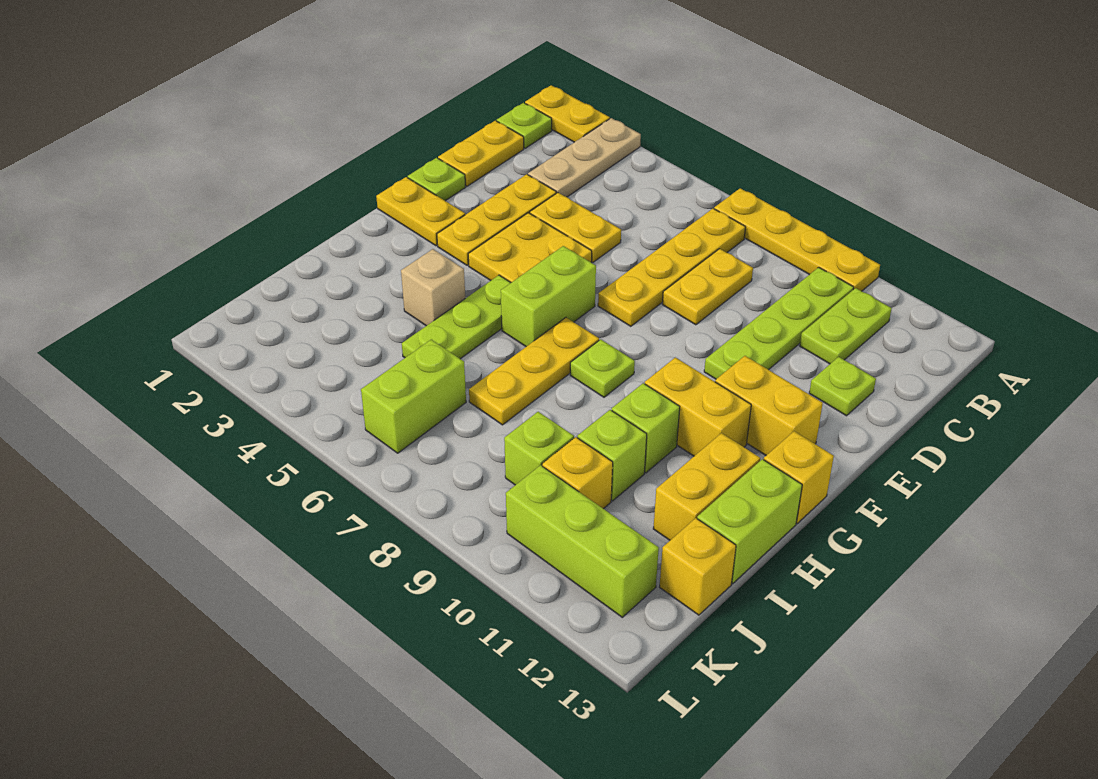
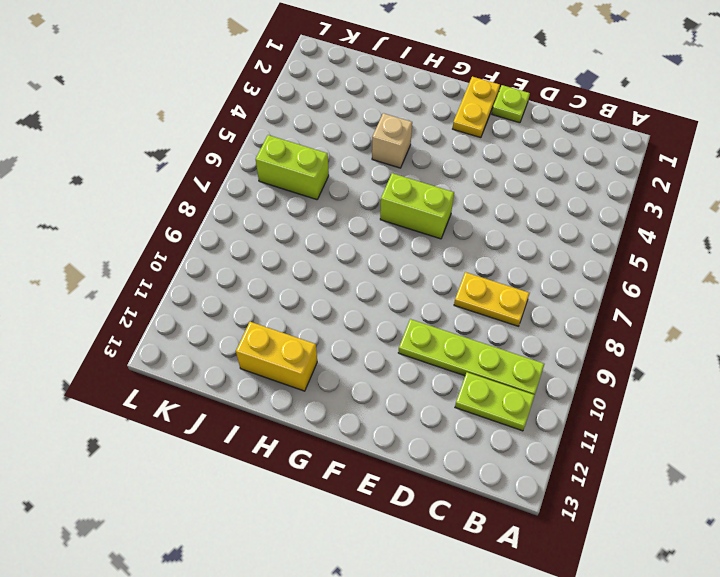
none -> yellow 1x2 plate [525,85,610,142]
none -> tan 1x3 plate [528,118,641,197]
none -> yellow 1x4 plate [714,188,880,291]
none -> lime 1x1 plate [497,103,552,148]

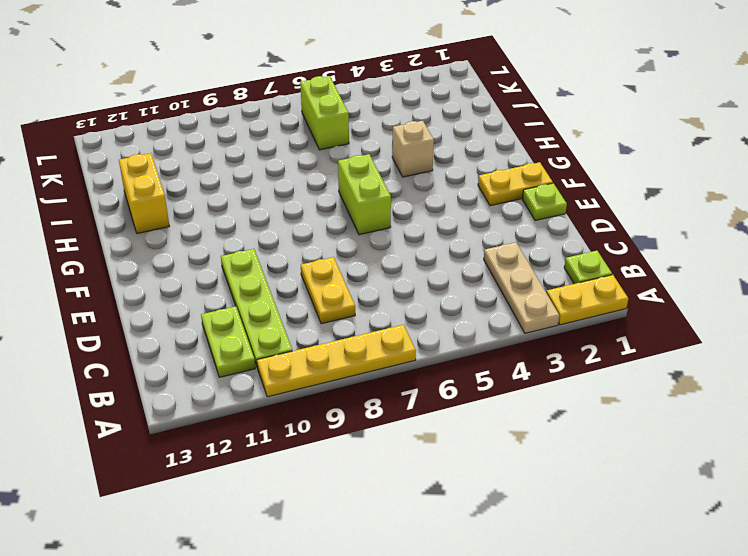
none -> yellow 1x4 plate [598,209,746,326]
none -> yellow 1x2 plate [438,121,524,186]
none -> yellow 1x3 plate [437,174,556,265]
none -> yellow 1x2 plate [530,193,621,262]

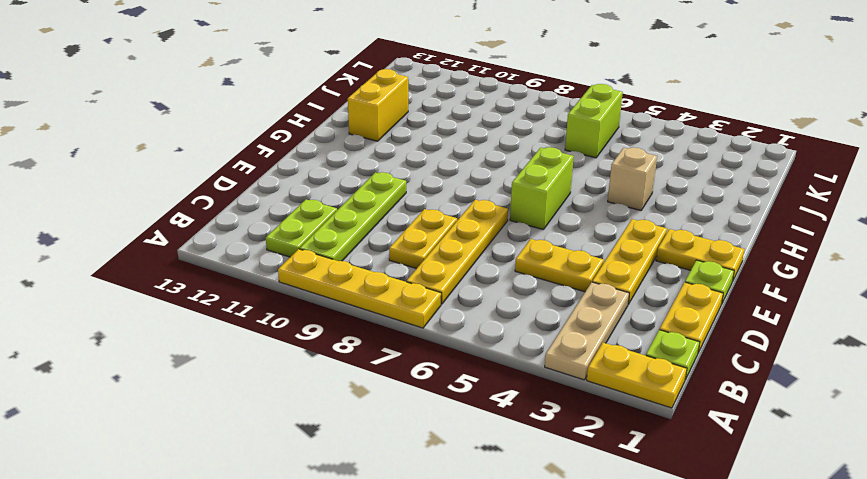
none -> lime 1x1 plate [809,357,876,416]
none -> yellow 2x2 plate [468,213,592,283]
none -> yellow 1x2 brick [715,356,823,455]
none -> lime 1x3 plate [402,275,511,359]

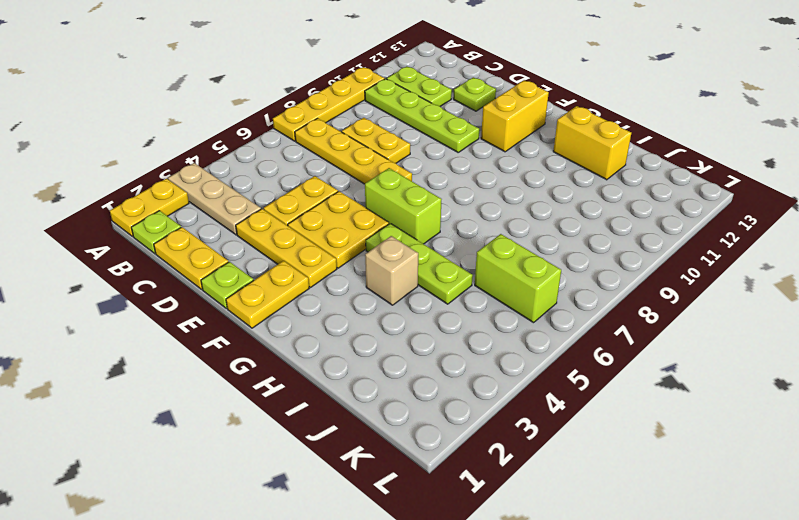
none -> yellow 1x3 plate [469,318,599,425]
none -> lime 1x1 plate [570,339,635,397]
none -> yellow 1x2 brick [645,357,751,456]
none -> yellow 1x1 brick [764,431,834,523]

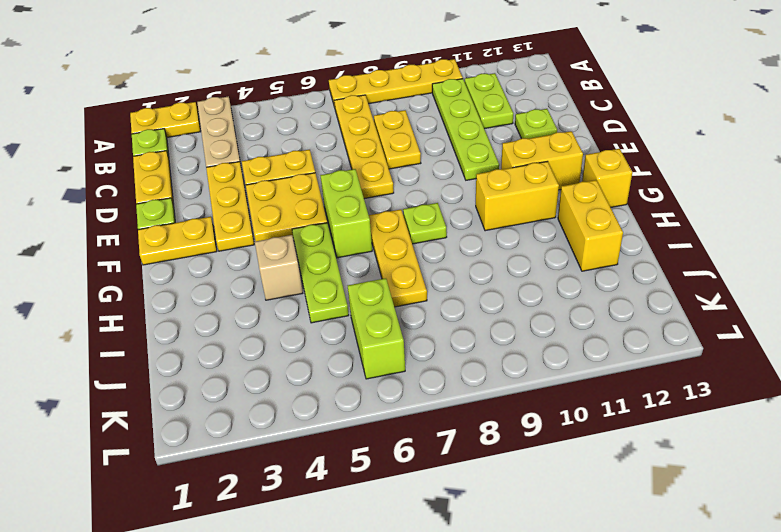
none -> lime 1x1 brick [612,383,680,473]
none -> lime 1x2 brick [697,459,802,583]
none -> lime 1x1 brick [577,410,647,501]
none -> lime 1x1 brick [504,412,574,485]

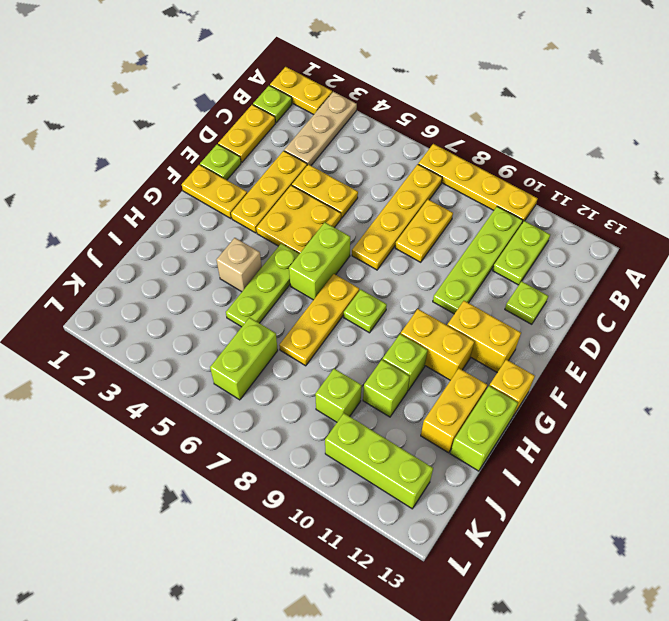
none -> yellow 1x1 brick [542,437,613,509]
none -> yellow 1x1 brick [660,518,736,615]

